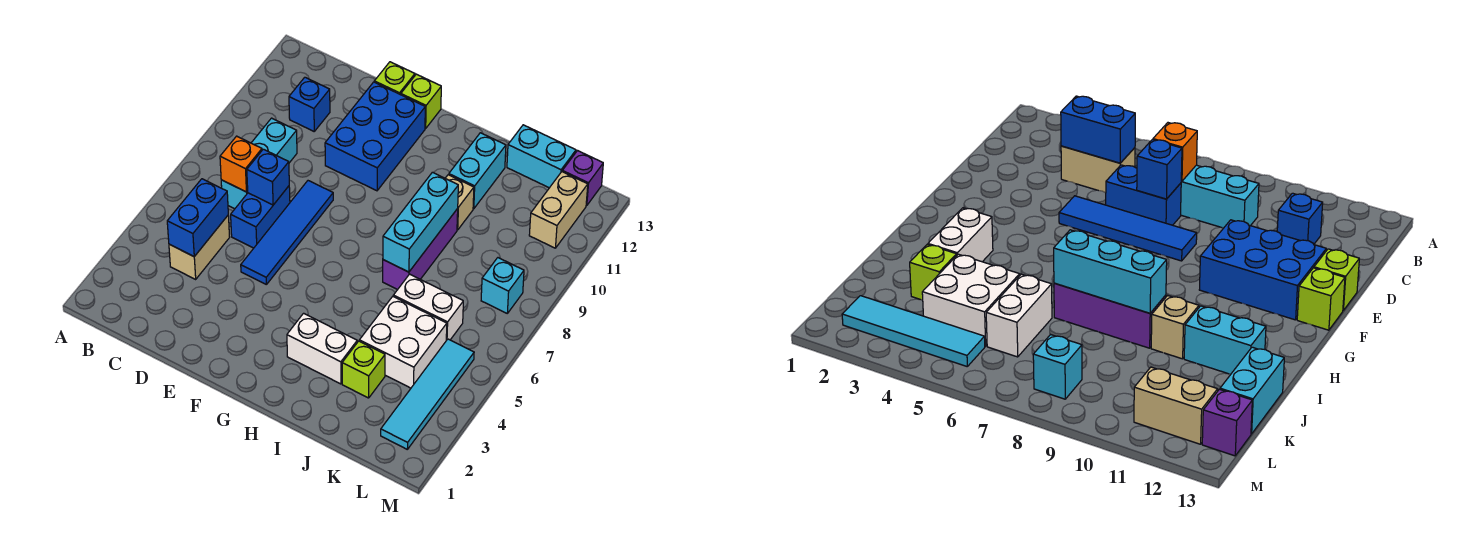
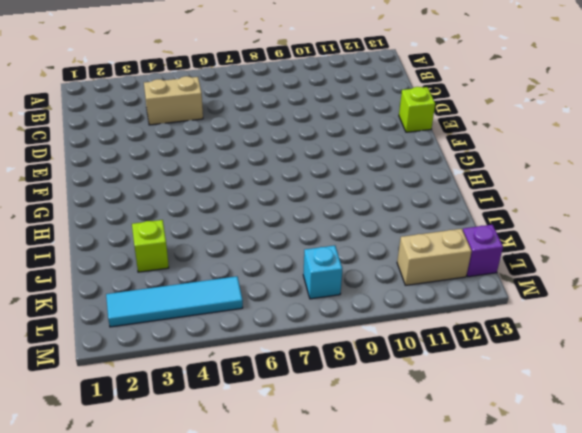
none -> cyan 1x3 brick [221,118,297,209]
none -> blue 1x1 brick [289,77,330,131]
none -> blue 1x2 brick [231,186,290,248]

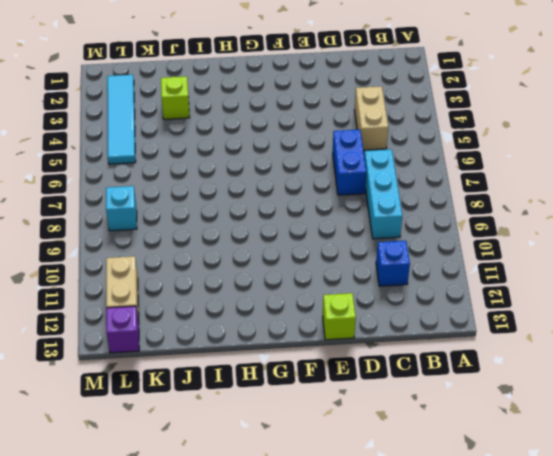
none -> blue 1x4 tile [241,181,333,285]
none -> blue 2x3 brick [325,82,425,191]
none -> lime 1x1 brick [401,74,441,129]

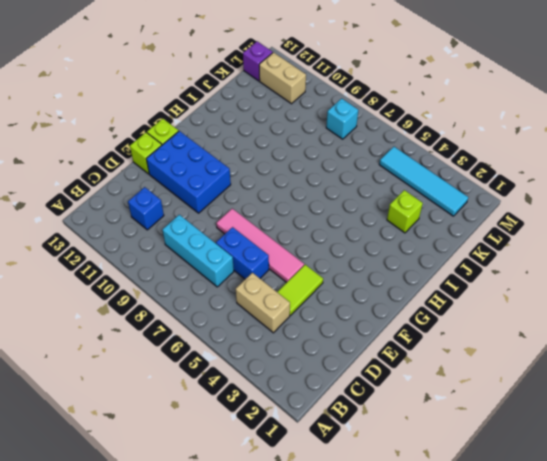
lime 1x2 tile [278,265,323,315] -> none
pink 1x4 tile [216,208,304,283] -> blue 1x4 tile [241,181,333,285]
none -> white 1x2 brick [287,313,357,384]
none -> purple 1x3 brick [383,209,458,290]
none -> tan 1x1 brick [445,175,474,230]

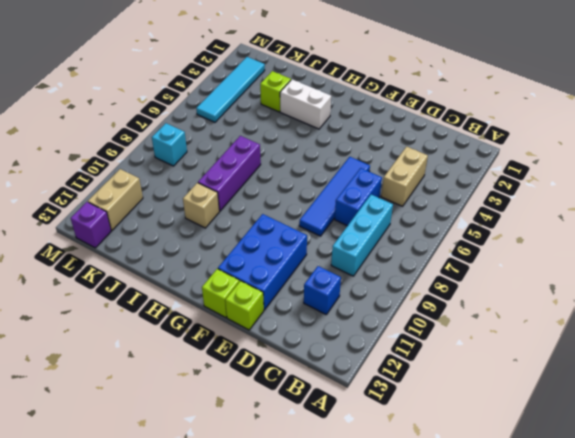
none -> cyan 1x2 brick [449,133,506,209]
none -> white 2x2 brick [359,297,447,388]
none -> white 1x2 brick [393,274,463,340]

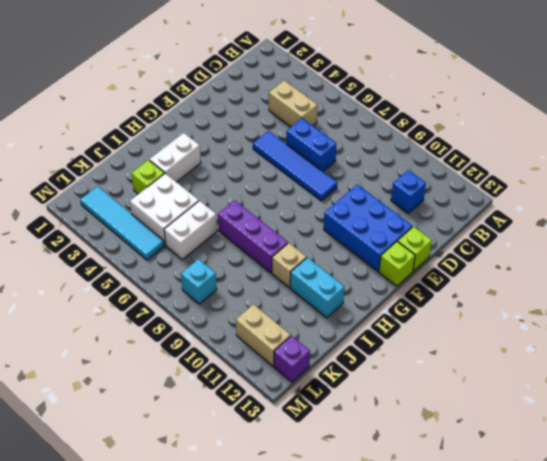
none -> cyan 1x3 brick [221,118,297,209]
none -> cyan 1x2 brick [507,125,576,188]
none -> blue 1x2 brick [167,179,228,256]

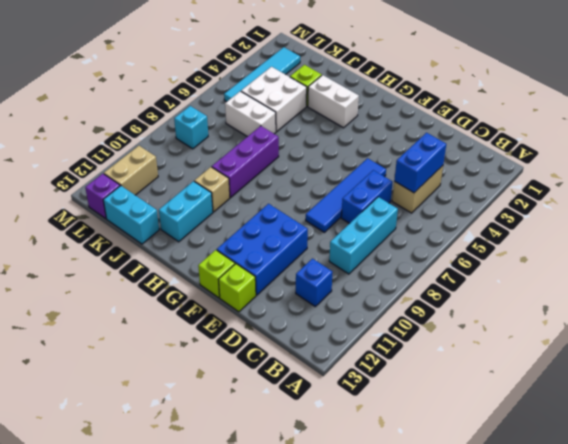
none -> orange 1x1 brick [220,136,262,192]
none -> blue 1x1 brick [247,149,289,205]
none -> cyan 1x3 brick [383,172,458,272]

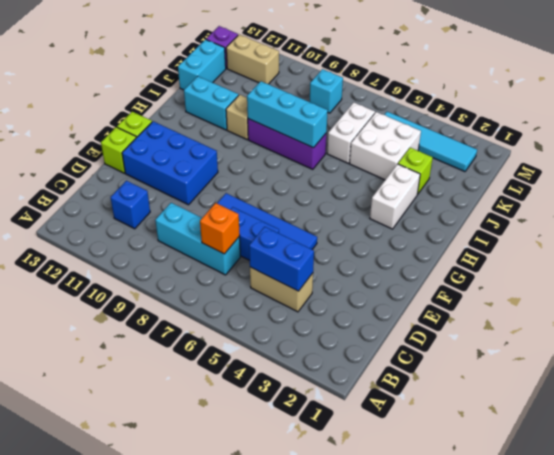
none -> blue 1x1 brick [247,149,289,205]

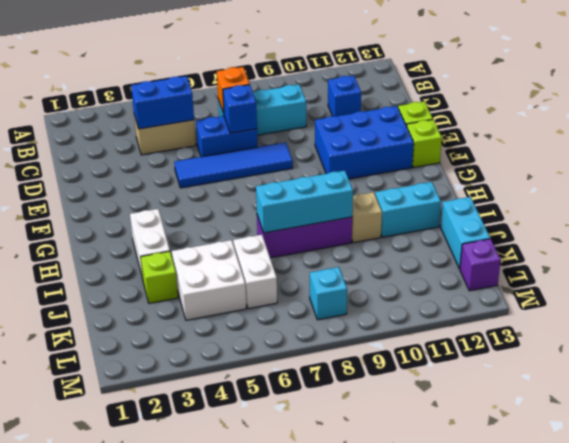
none -> cyan 1x4 tile [381,339,474,449]
none -> tan 1x2 brick [529,172,588,248]

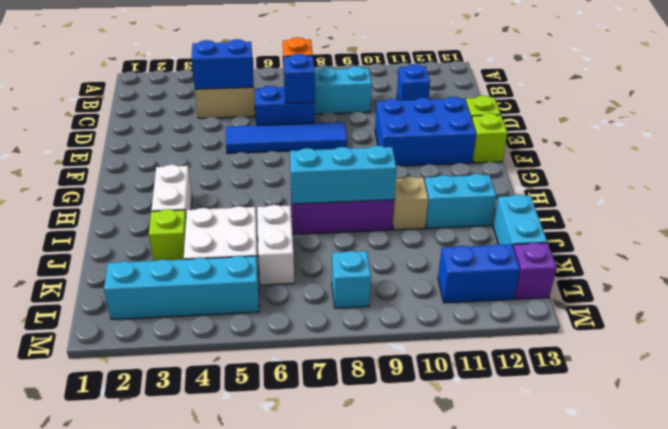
cyan 1x4 brick [104,256,259,319] -> cyan 1x4 tile [381,339,474,449]
blue 1x2 brick [438,244,520,303] -> tan 1x2 brick [529,172,588,248]

